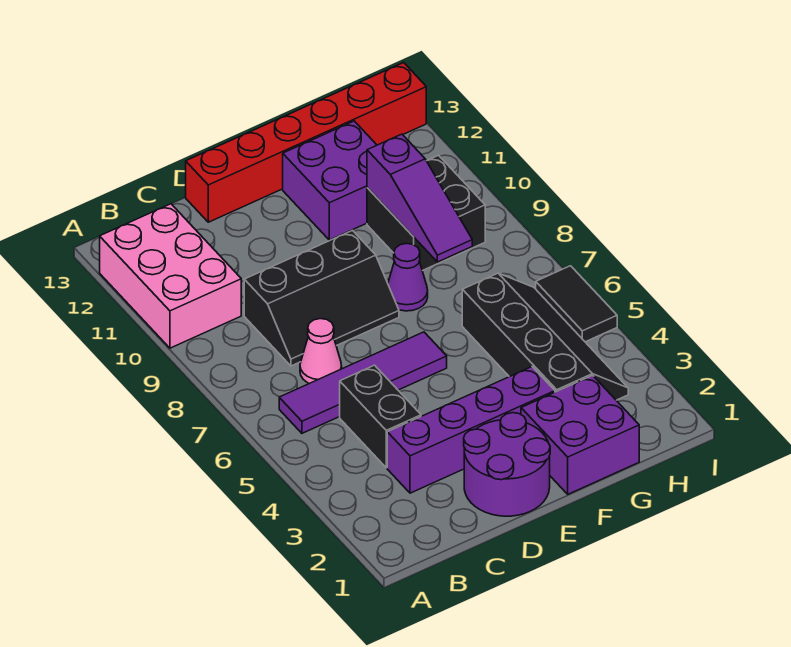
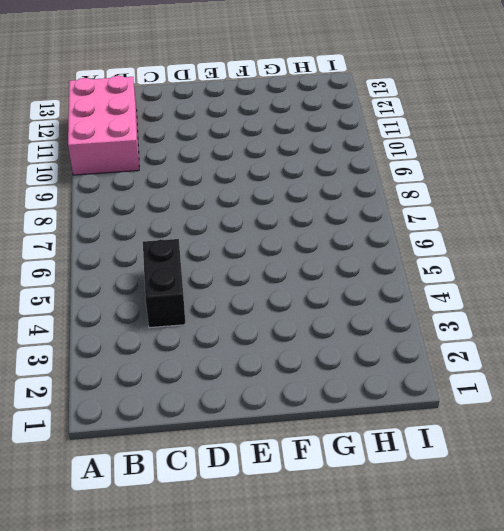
none -> purple 1x4 tile [279,332,447,433]
none -> purple 1x4 brick [387,367,555,493]
none -> pink 1x1 cone [300,319,342,384]

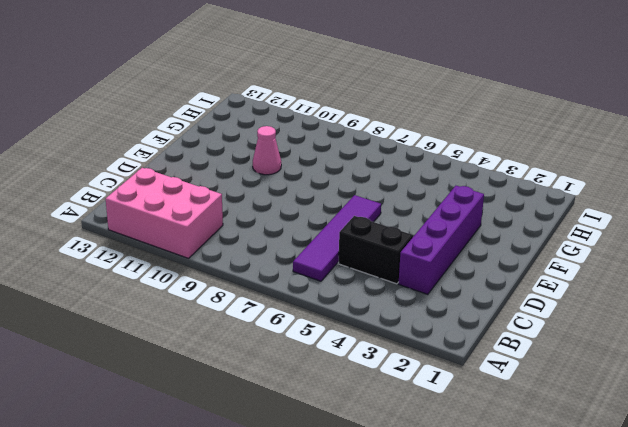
pink 1x1 cone [253,126,281,175] -> pink 1x1 cone moved to [300,319,342,384]
none -> black 2x3 slope [244,230,399,366]
none -> purple 2x2 round brick [464,413,550,516]
none -> red 1x6 brick [186,63,426,222]

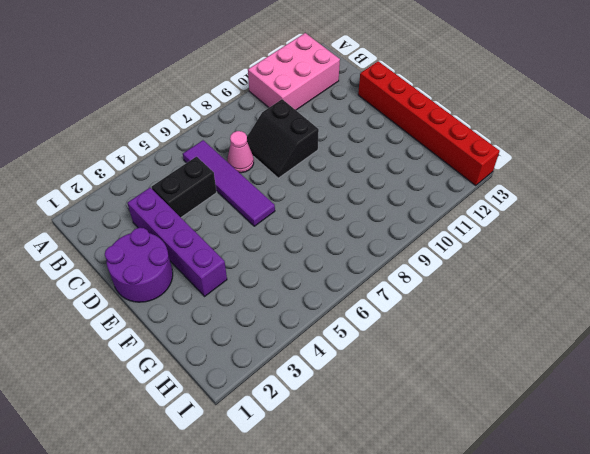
black 2x2 slope [247,99,319,178] -> black 2x3 slope [244,230,399,366]
none -> purple 2x2 brick [521,375,639,494]
none -> purple 1x1 cone [388,243,428,311]
none -> purple 2x2 brick [283,121,377,240]

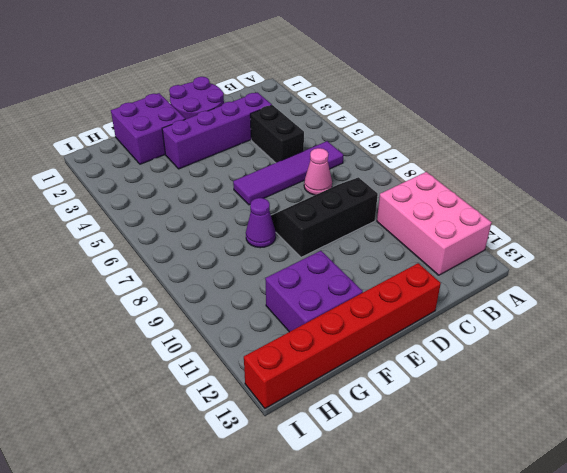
none -> black 2x4 slope [462,273,628,400]
none -> black 2x2 brick [367,155,485,271]
none -> black 1x2 tile [536,266,617,342]

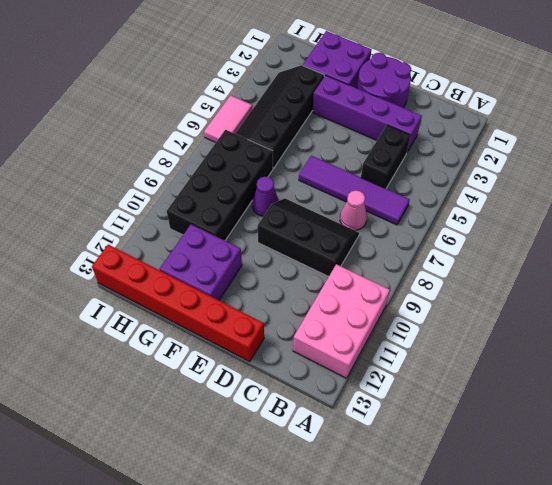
black 2x4 brick [167,130,273,240] -> black 2x2 brick [367,155,485,271]
pink 1x2 tile [204,95,252,142] -> black 1x2 tile [536,266,617,342]
none -> purple 1x3 slope [367,134,472,262]

